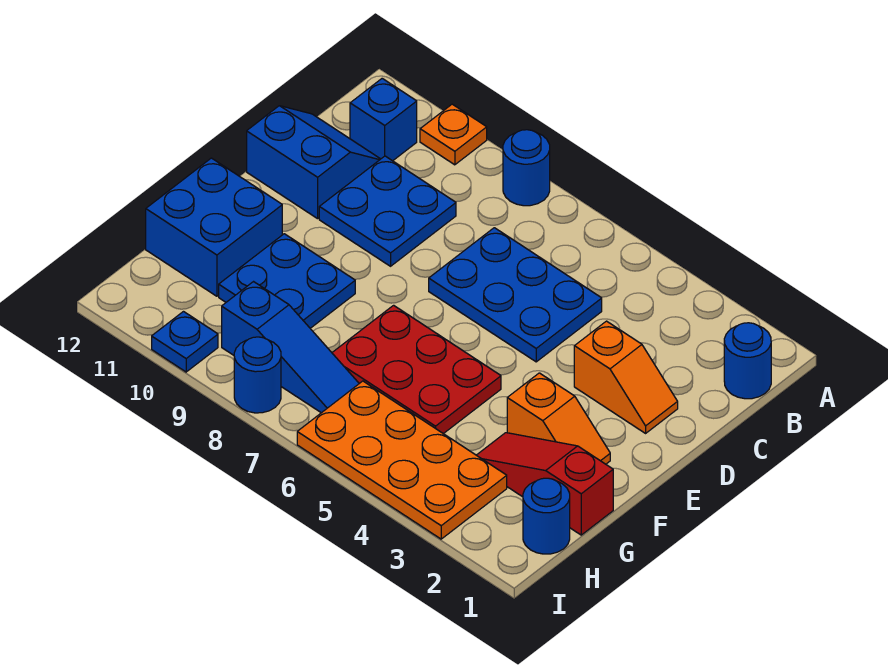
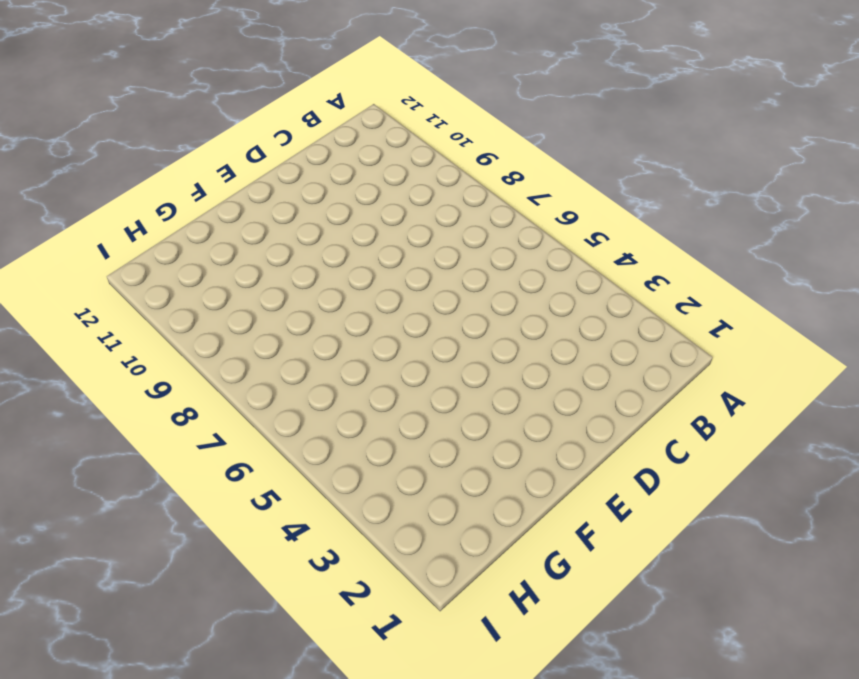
none -> blue 1x1 round brick [503,130,550,206]
none -> orange 1x1 plate [420,104,487,165]
none -> blue 1x1 round brick [724,323,771,399]

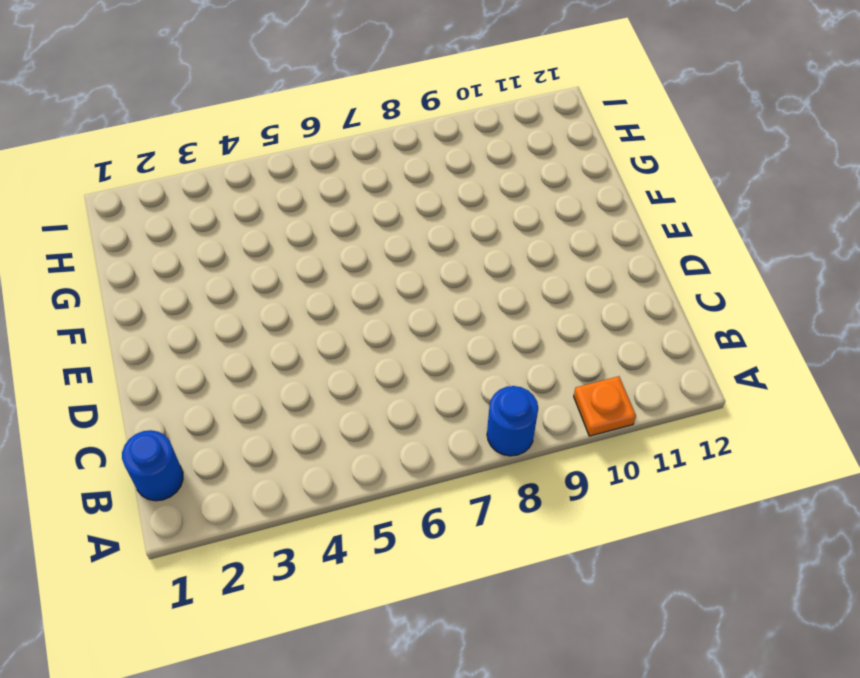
none -> blue 1x1 brick [350,78,417,161]
none -> blue 2x3 plate [429,228,602,362]
none -> blue 2x2 plate [319,156,456,266]

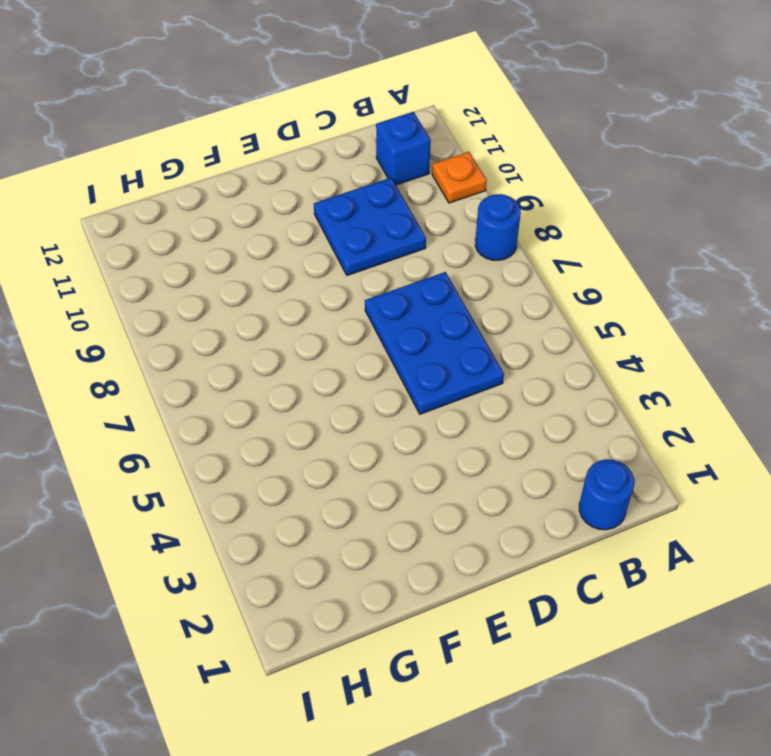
none -> blue 2x2 slope [247,106,380,219]
none -> orange 1x2 slope [574,321,678,433]
none -> orange 1x2 slope [507,373,610,464]

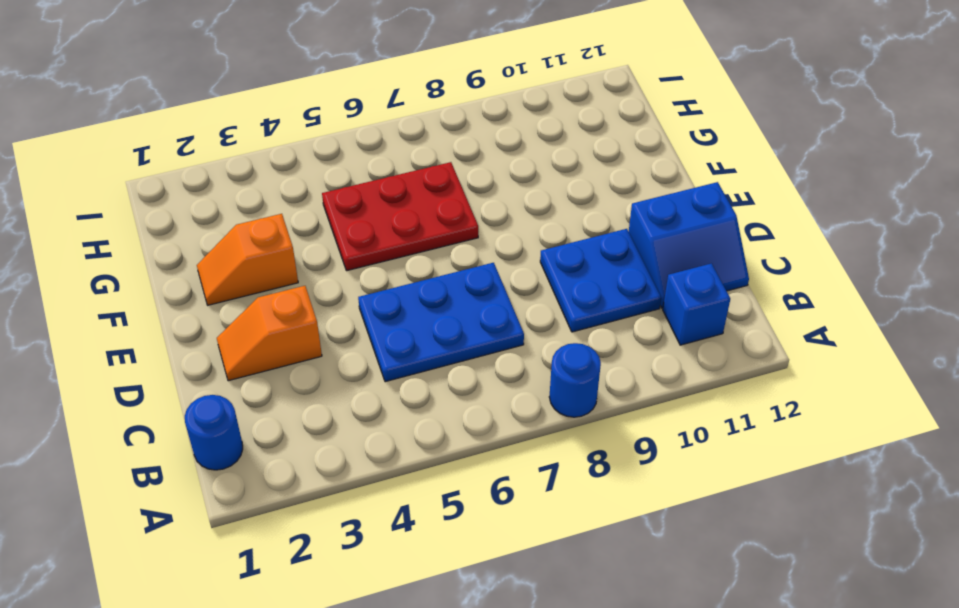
none -> orange 1x1 plate [420,104,487,165]
none -> blue 2x2 plate [219,234,355,328]
none -> blue 2x2 brick [146,158,282,296]

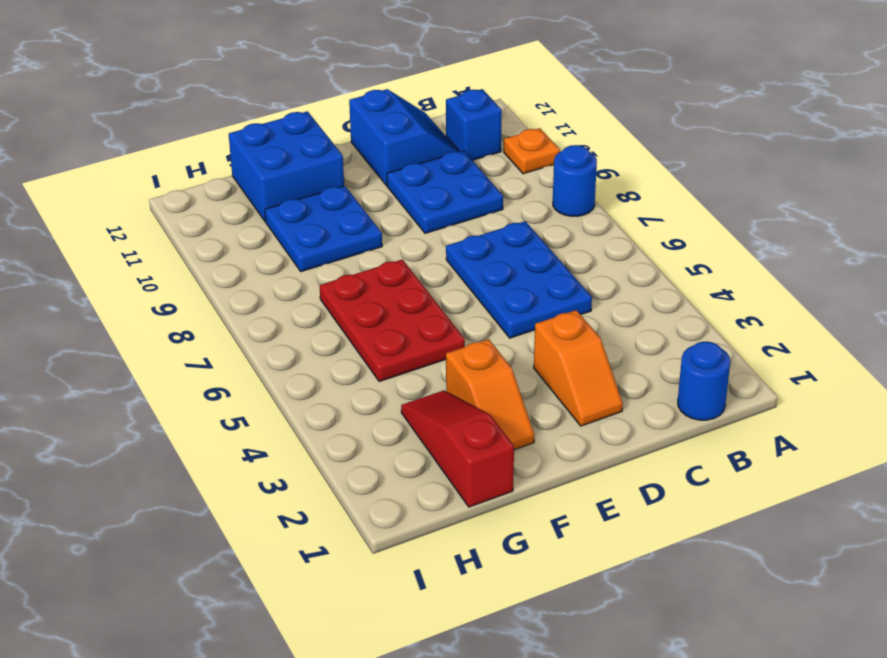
none -> blue 1x1 round brick [523,478,570,554]
none -> orange 2x4 plate [297,381,507,539]
none -> blue 1x3 slope [222,282,359,413]

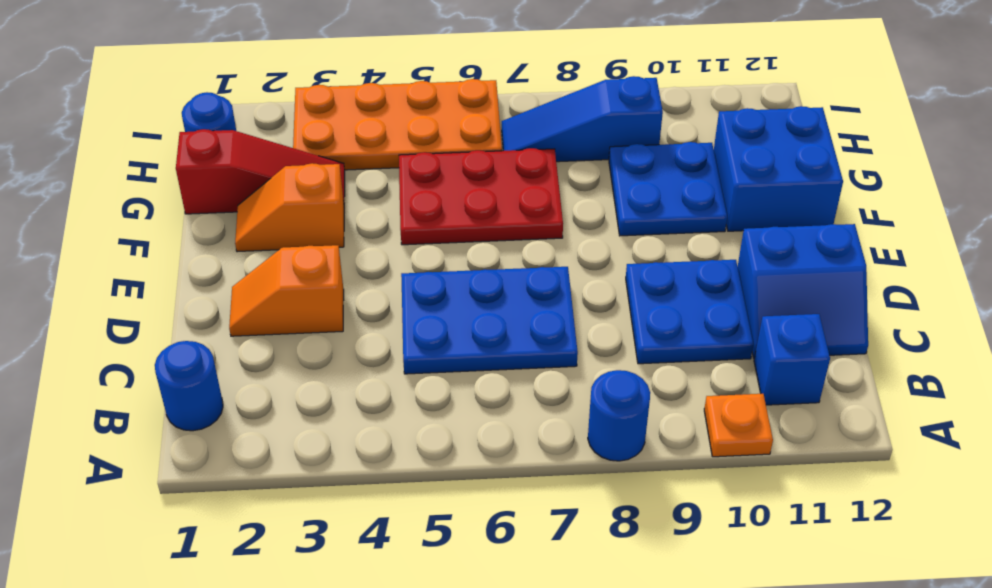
none -> blue 1x1 round brick [234,337,281,413]
none -> blue 1x1 plate [152,312,218,372]

